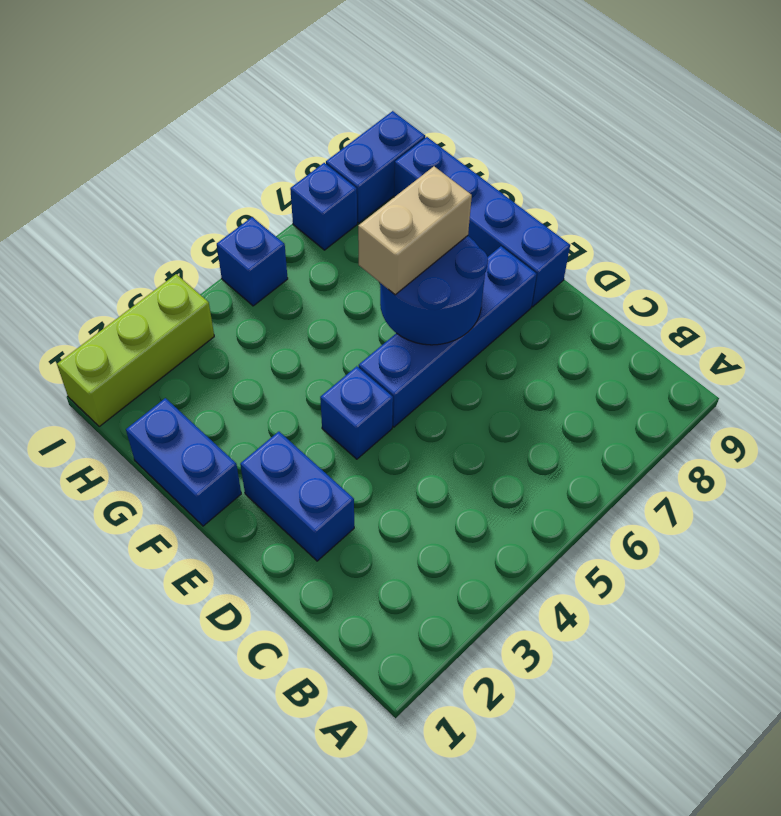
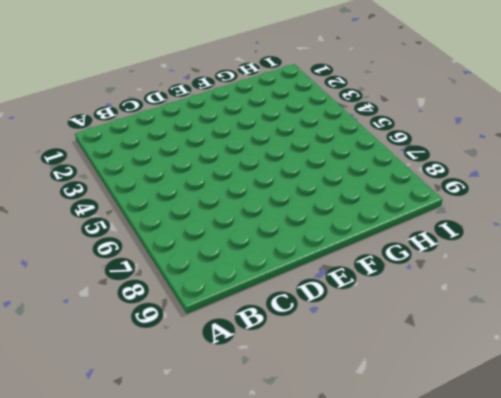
none -> blue 1x2 brick [240,432,354,561]
none -> blue 1x1 brick [320,366,393,459]

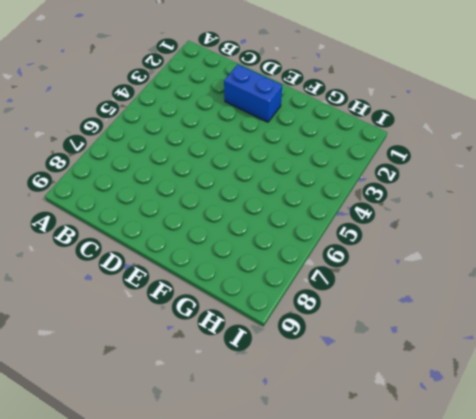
none -> blue 1x1 brick [320,366,393,459]
none -> blue 1x4 brick [359,246,537,427]

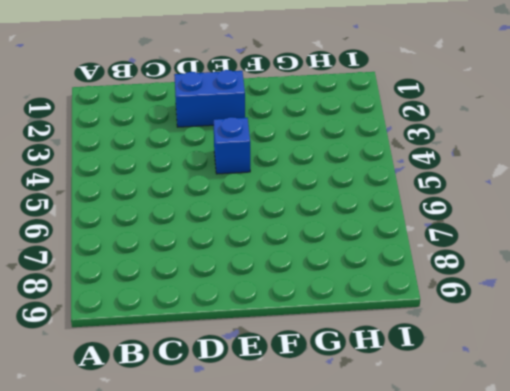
none -> blue 1x4 brick [359,246,537,427]
none -> blue 1x4 brick [394,137,570,307]

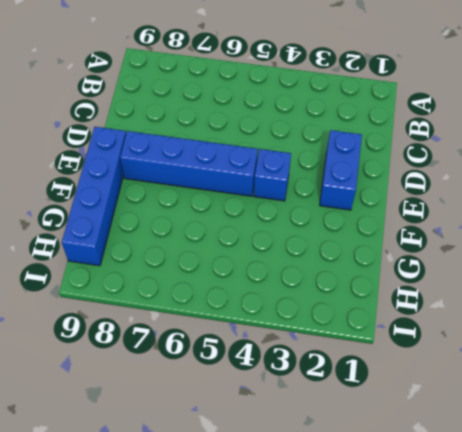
none -> blue 1x2 brick [126,398,241,526]
none -> lime 1x3 brick [57,274,214,427]

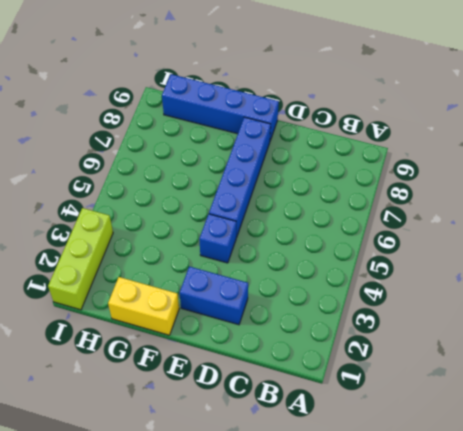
yellow 1x2 brick [108,277,179,335] -> blue 1x2 brick [126,398,241,526]
none -> blue 1x1 brick [217,217,288,306]
none -> blue 1x1 brick [290,163,357,250]

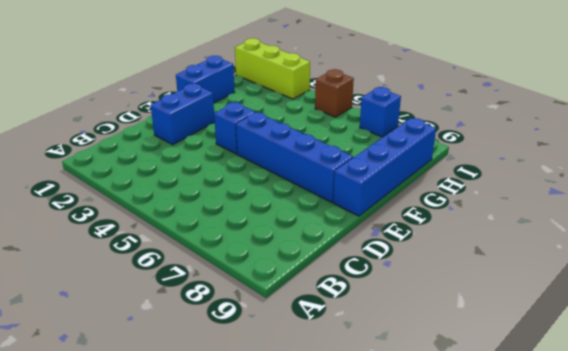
brown 1x1 brick [315,69,354,117] -> blue 1x1 brick [217,217,288,306]
none -> blue 1x2 brick [326,111,425,223]
none -> blue 2x2 round brick [380,236,488,345]

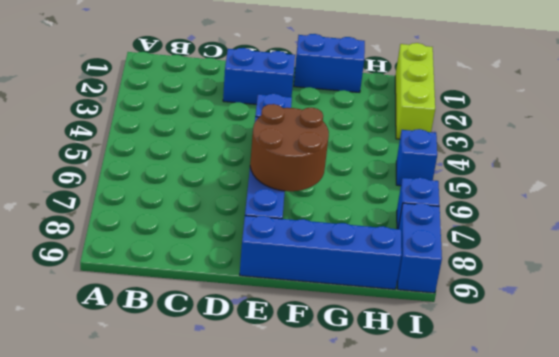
brown 2x2 round brick [250,104,329,191] -> blue 2x2 round brick [380,236,488,345]
none -> tan 1x2 brick [358,166,472,295]

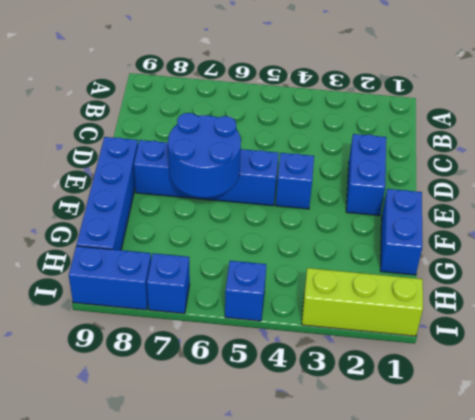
none -> tan 1x2 brick [358,166,472,295]

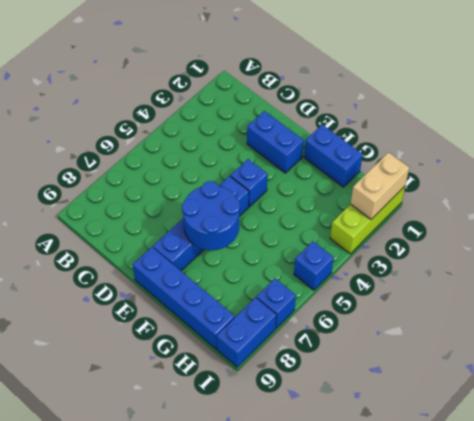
tan 1x2 brick [351,152,409,219] -> tan 1x2 brick moved to [358,166,472,295]

